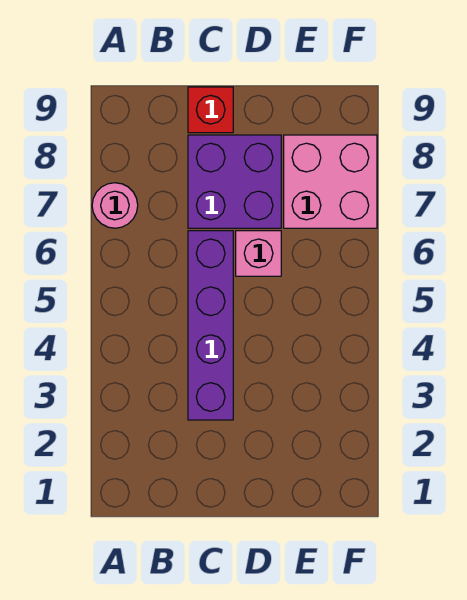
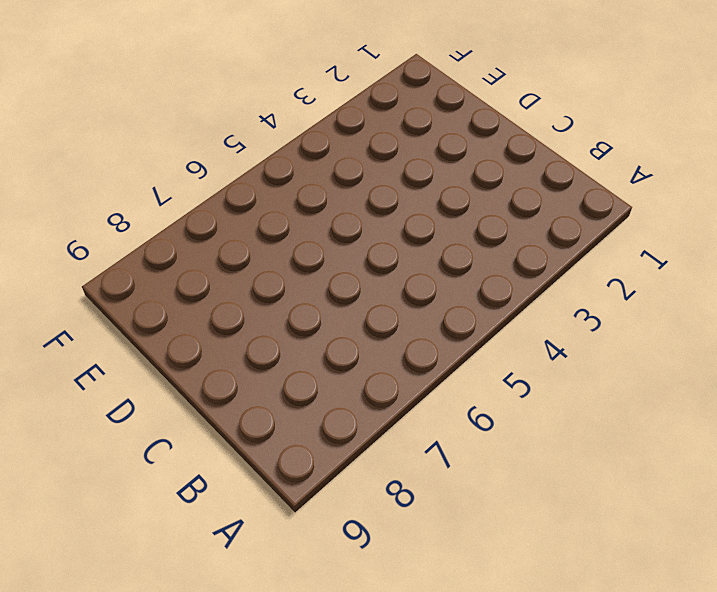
none -> pink 1x1 round brick [92,183,138,228]
none -> purple 1x4 brick [188,231,233,420]

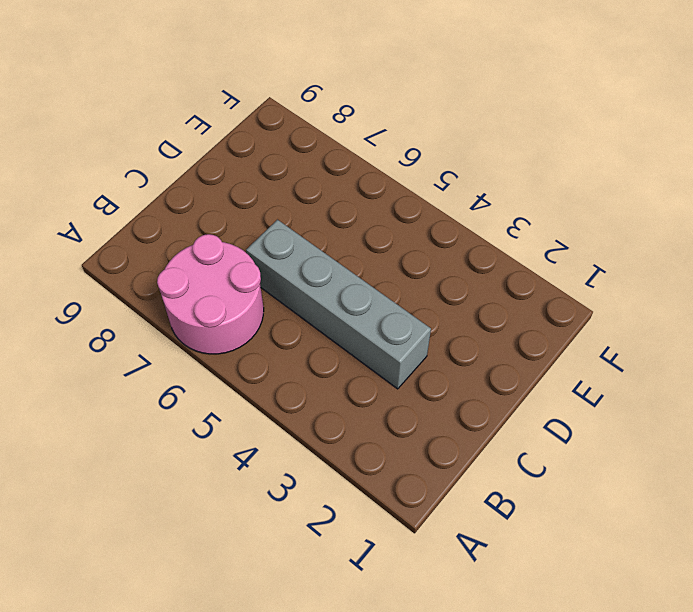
pink 2x2 round brick [157,234,264,354] -> pink 1x1 round brick [92,183,138,228]
grey 1x4 brick [246,220,431,389] -> purple 1x4 brick [188,231,233,420]
none -> purple 2x2 brick [188,135,281,228]
none -> red 1x1 brick [188,87,233,133]

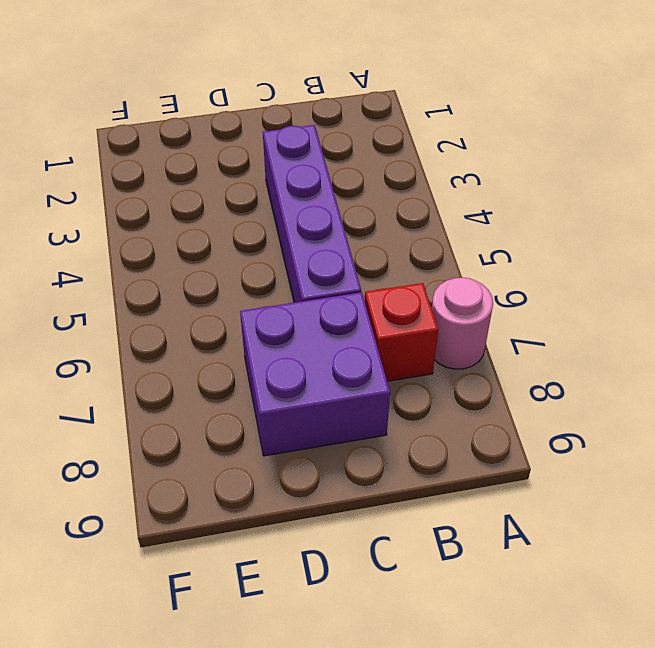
red 1x1 brick [365,283,438,381] -> red 1x1 brick moved to [188,87,233,133]
none -> pink 1x1 brick [236,231,281,276]
none -> pink 2x2 brick [284,135,377,228]

